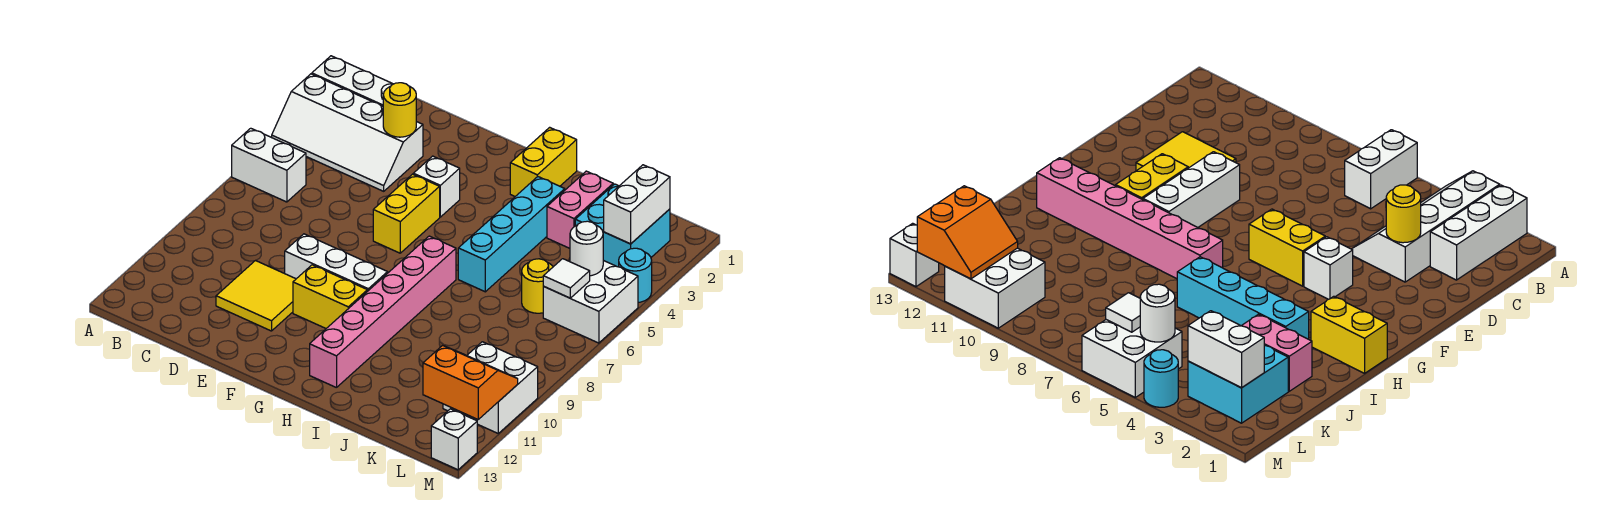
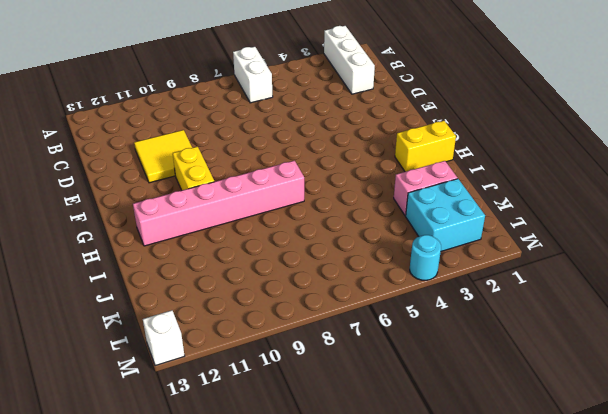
none -> white 2x4 slope [272,74,423,191]
none -> white 1x3 brick [285,234,388,291]
none -> white 1x1 brick [413,156,460,217]

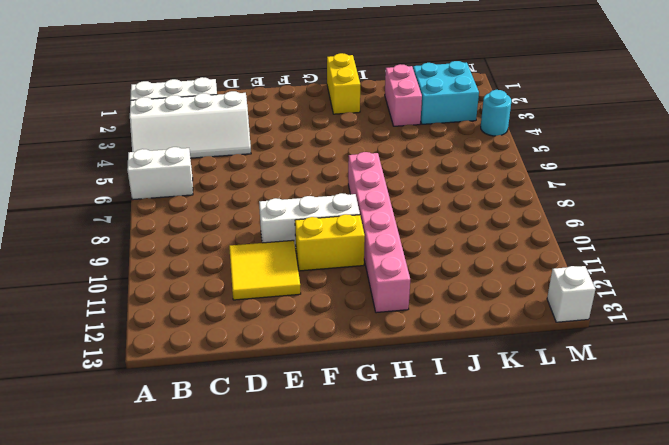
none -> white 1x1 brick [413,156,460,217]
none -> yellow 1x2 brick [373,174,440,253]
none -> cyan 1x4 brick [458,177,565,292]

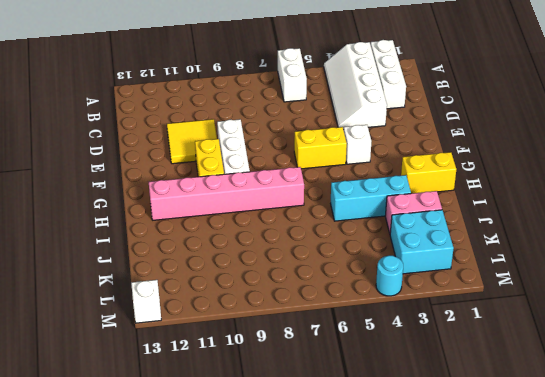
cyan 1x3 brick [331,175,411,221] -> cyan 1x4 brick [458,177,565,292]
none -> yellow 1x1 round brick [522,259,553,313]
none -> white 2x2 brick [543,260,638,343]
none -> white 2x2 brick [443,342,538,433]

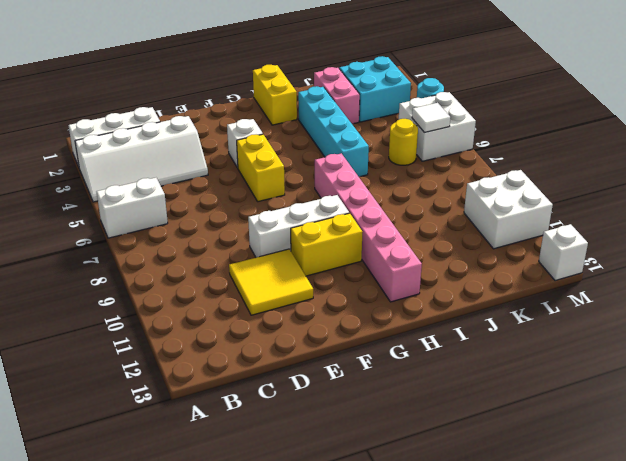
none -> yellow 1x1 round brick [383,83,417,137]
none -> white 1x2 brick [604,165,670,244]
none -> white 1x1 round brick [570,221,603,276]

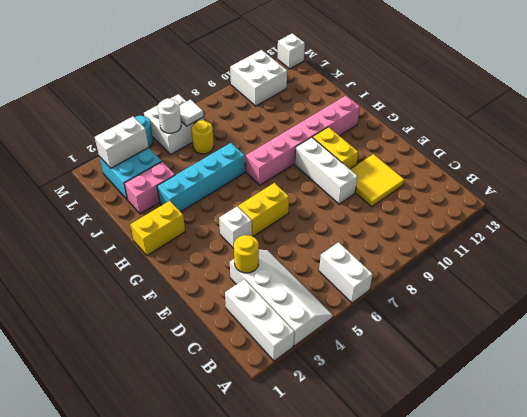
none -> orange 2x2 slope [423,345,518,419]

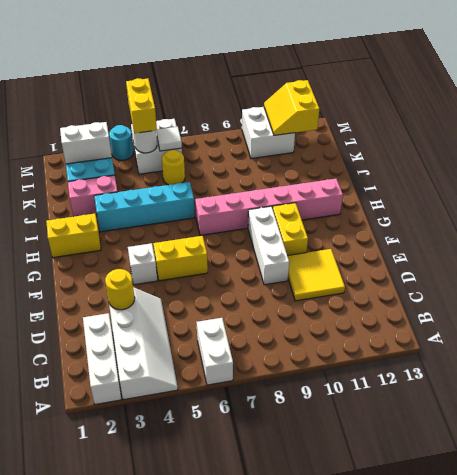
yellow 1x2 brick [126,78,157,133] -> none
yellow 2x2 slope [264,80,319,135] -> orange 2x2 slope [423,345,518,419]
none -> white 1x1 brick [431,409,477,470]

